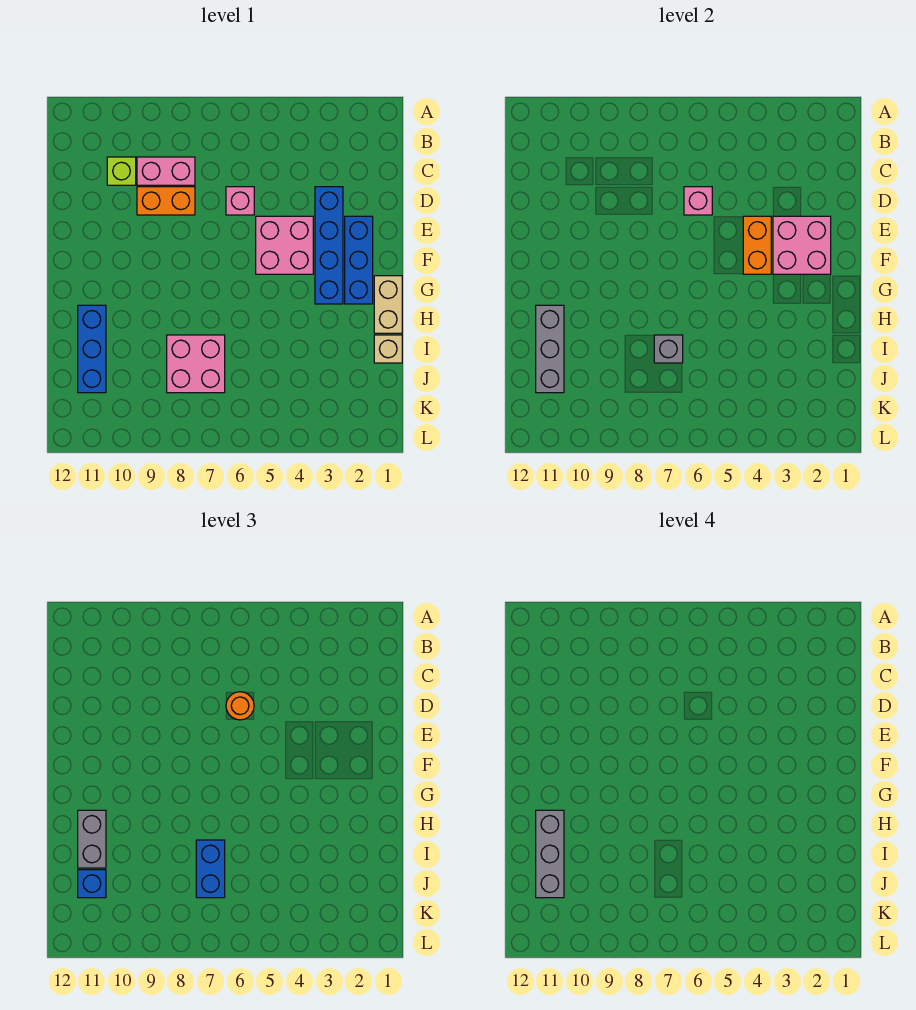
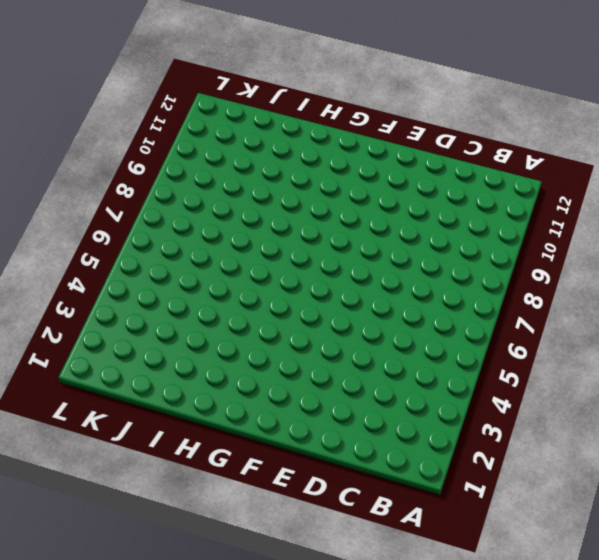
none -> pink 1x2 brick [137,157,195,185]
none -> lime 1x1 brick [107,157,136,185]
none -> blue 1x4 brick [315,187,343,304]

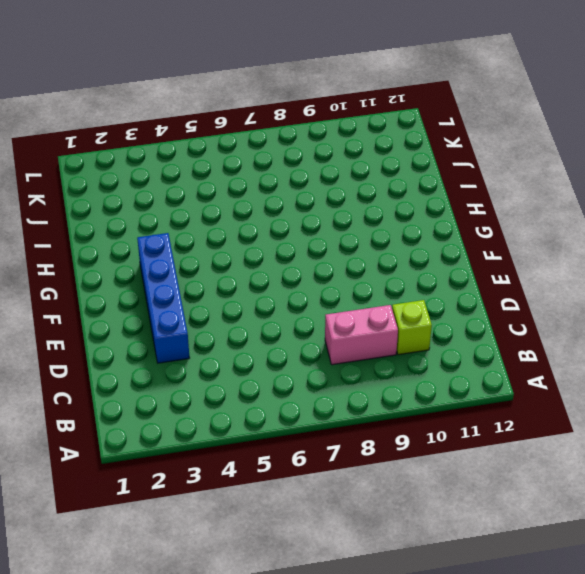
none -> pink 1x1 brick [226,187,254,215]
none -> orange 1x2 brick [137,187,195,215]
none -> blue 1x3 brick [345,216,373,304]

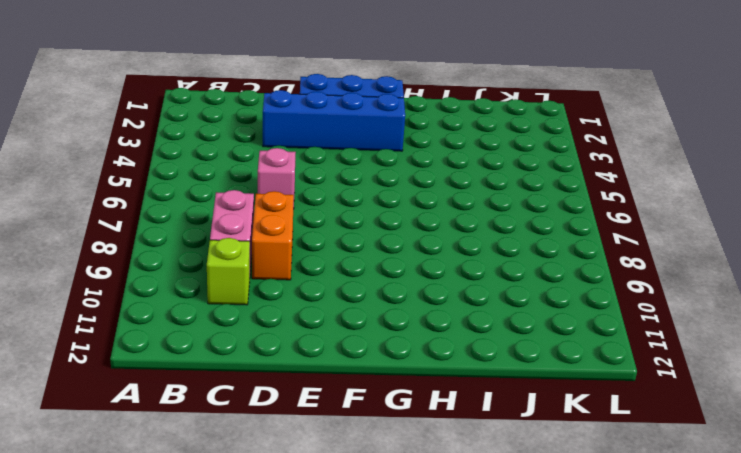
none -> pink 2x2 brick [256,216,313,274]
none -> tan 1x2 brick [374,276,402,333]
none -> blue 1x3 brick [78,305,106,393]

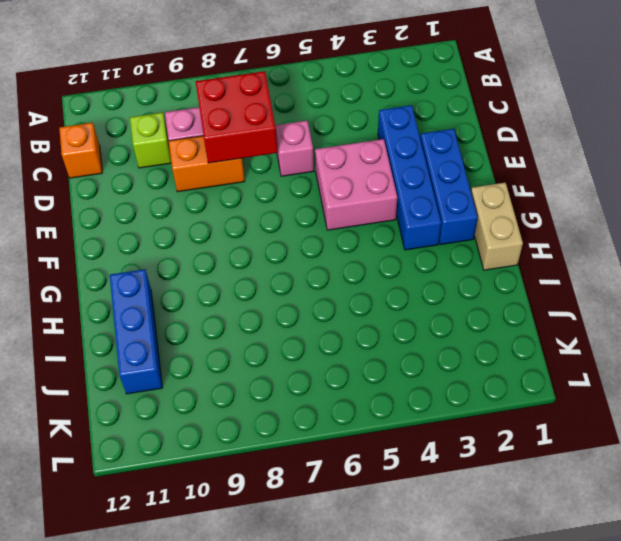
red 2x2 brick [195,71,278,163] -> none
orange 1x1 brick [59,123,102,178] -> none
none -> tan 1x1 brick [374,335,402,363]
none -> pink 2x2 brick [167,335,225,393]
none -> pink 1x1 brick [684,187,712,215]

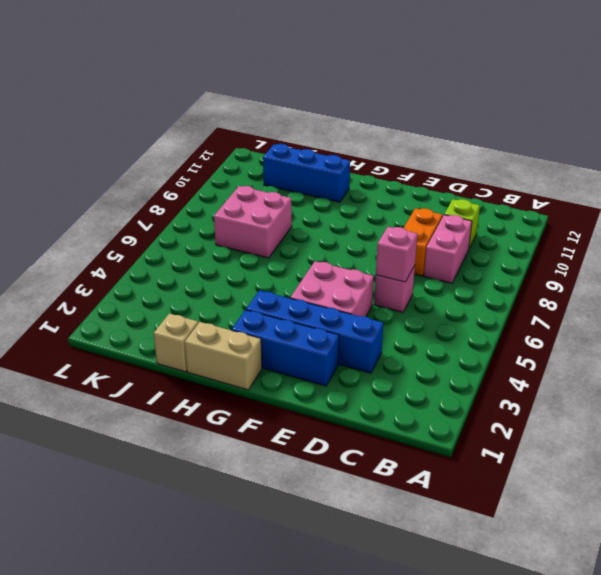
none -> pink 2x2 brick [773,216,831,274]
none -> orange 1x2 brick [743,216,771,274]
none -> grey 1x3 brick [536,305,564,393]

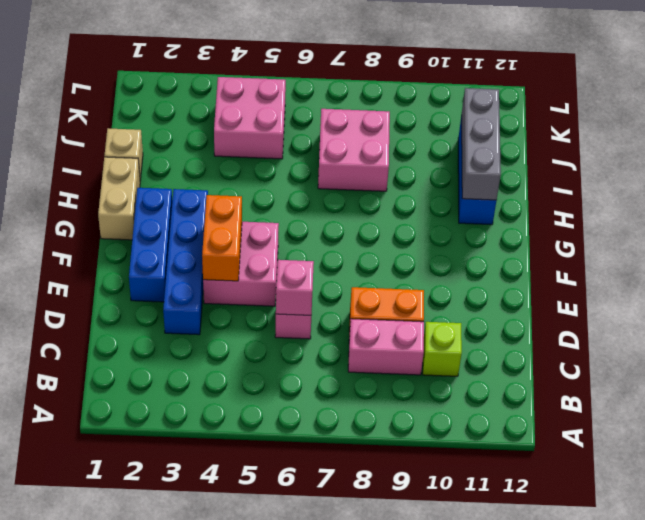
pink 2x2 brick [214,77,286,159] -> pink 2x2 brick moved to [773,216,831,274]
none -> grey 1x1 brick [654,335,683,363]
none -> orange 1x1 round brick [226,692,254,720]
none -> grey 1x2 brick [78,810,106,868]

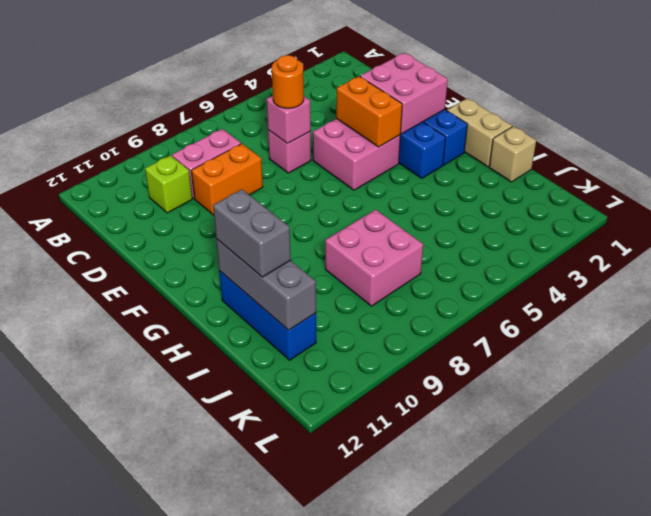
none -> grey 1x1 brick [654,335,683,363]
none -> blue 1x2 brick [196,840,225,898]
none -> blue 1x1 brick [78,870,106,898]

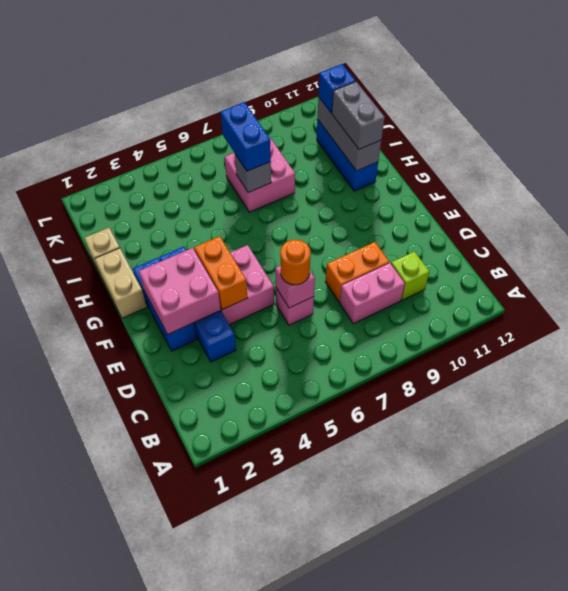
none -> grey 1x3 brick [536,810,564,898]

